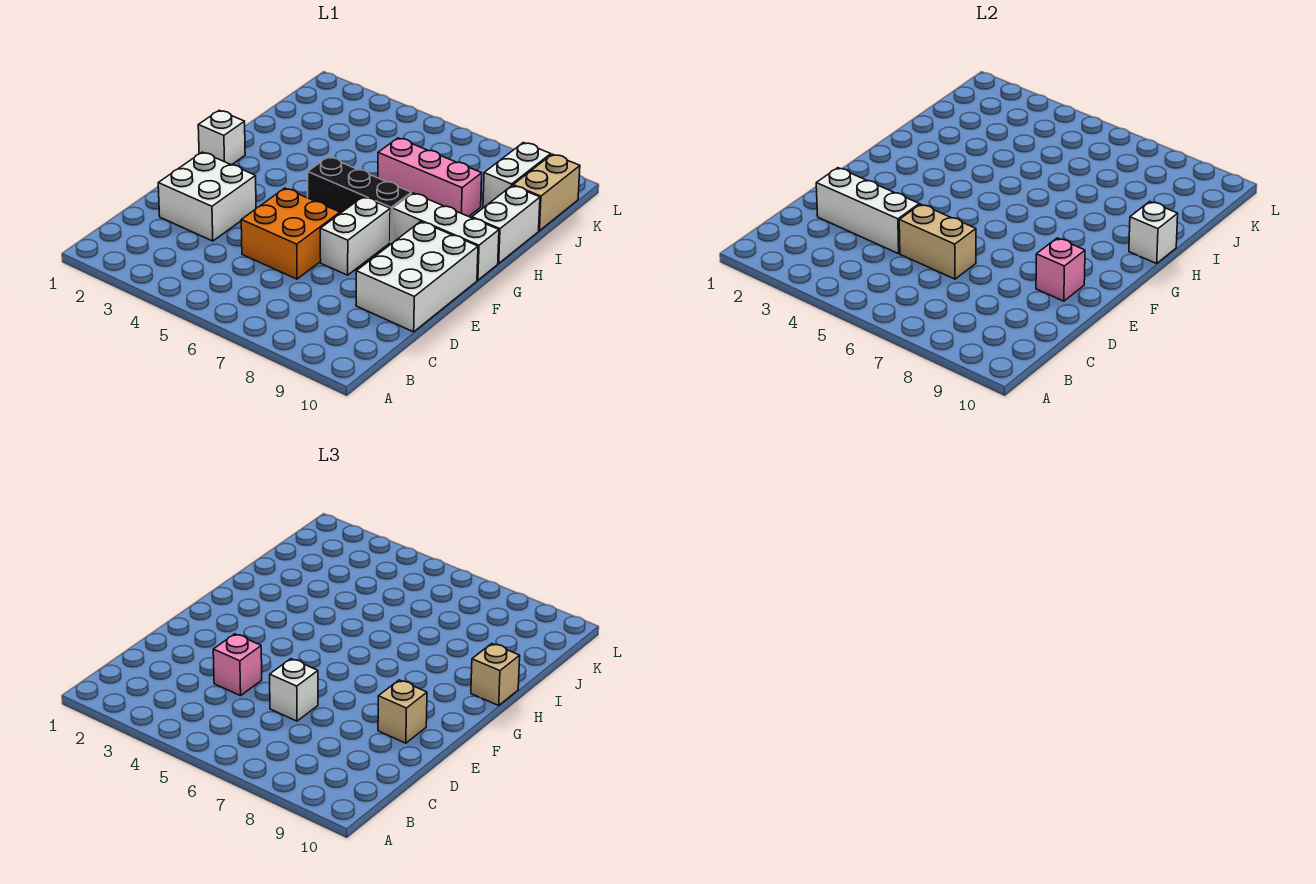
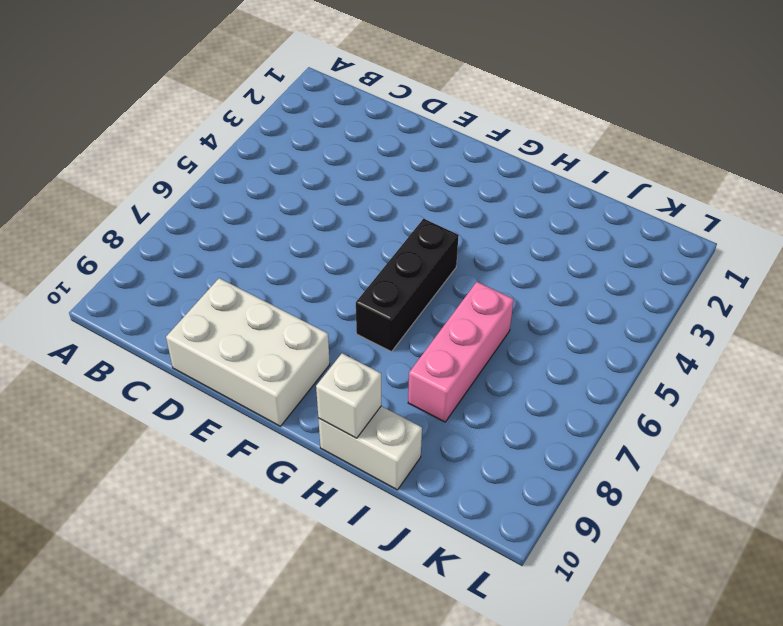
none -> white 2x2 brick [158,152,256,241]
none -> orange 2x2 brick [241,188,340,279]
none -> white 1x2 brick [320,197,390,275]

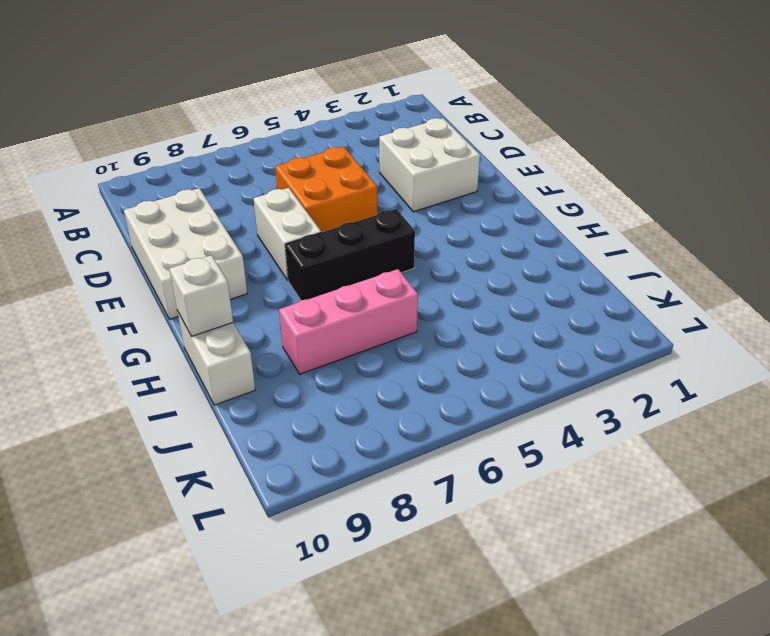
none -> white 1x1 brick [198,110,245,165]
none -> white 1x3 brick [392,193,499,280]
none -> white 1x2 brick [483,143,551,207]

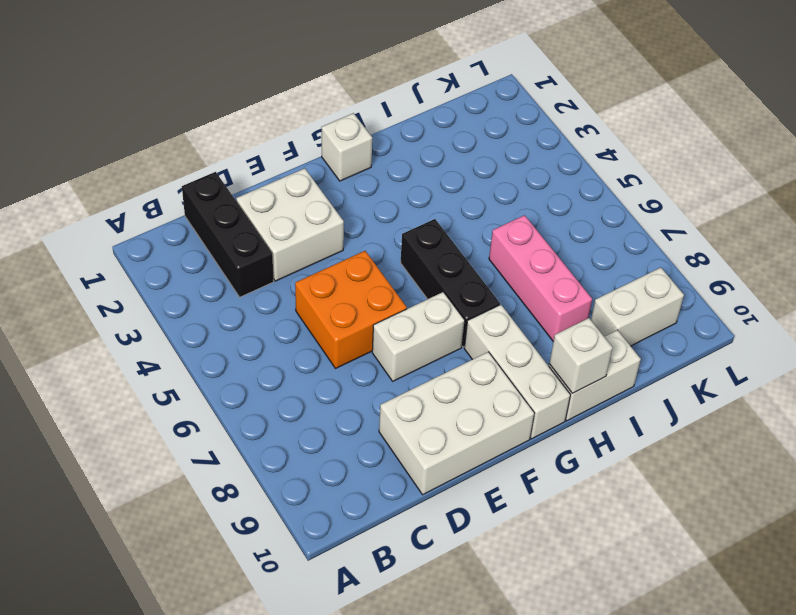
black 1x3 brick [182,172,274,297] -> none
none -> tan 1x2 brick [513,154,580,231]
none -> white 1x3 brick [816,168,919,254]
none -> tan 1x2 brick [899,204,976,279]

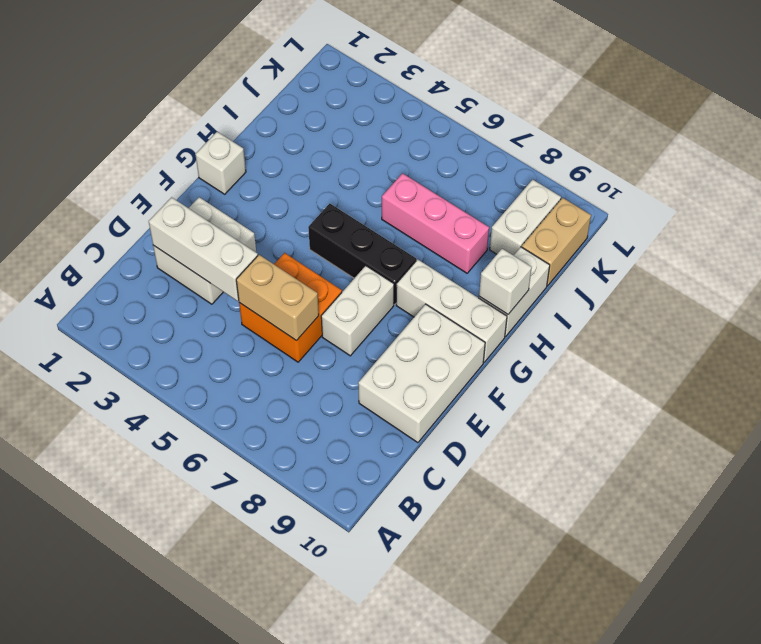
none -> pink 1x1 brick [1036,238,1085,301]
none -> pink 1x1 brick [213,634,262,696]
none -> white 1x1 brick [270,659,318,721]

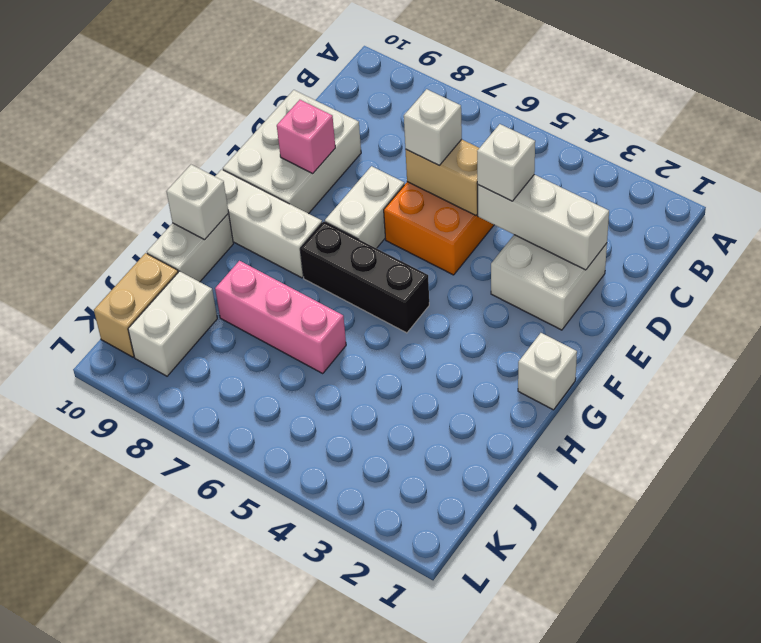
white 1x1 brick [477,124,535,201] -> pink 1x1 brick [213,634,262,696]
none -> tan 1x1 brick [378,680,427,743]
none -> tan 1x1 brick [471,644,520,705]

